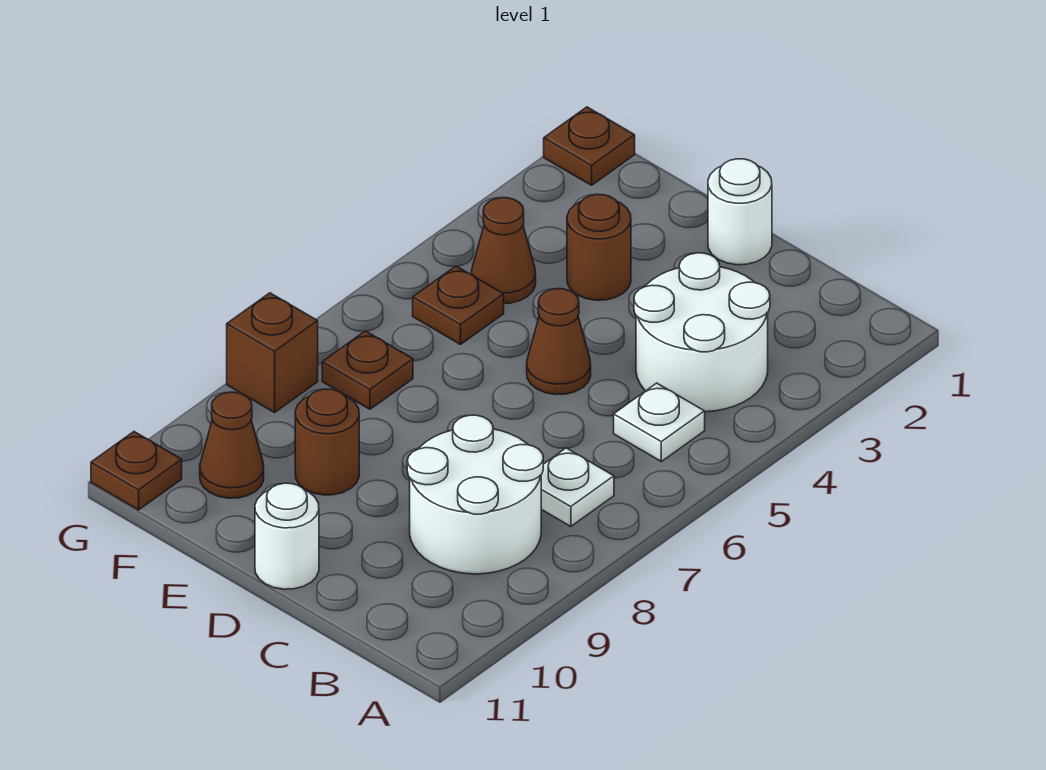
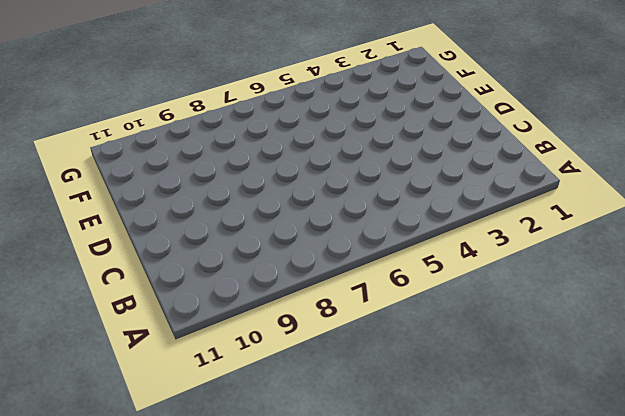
none -> white 2x2 round brick [634,253,770,412]
none -> white 1x1 plate [614,383,705,462]
none -> white 1x1 plate [541,448,614,527]

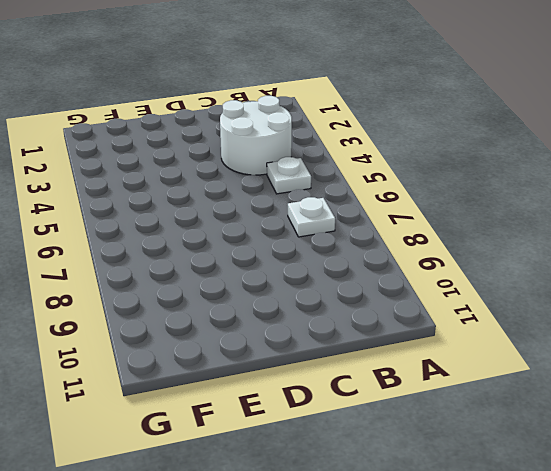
none -> white 2x2 round brick [407,415,543,574]
none -> white 1x1 round brick [708,159,772,265]
none -> brown 1x1 cone [527,289,591,395]

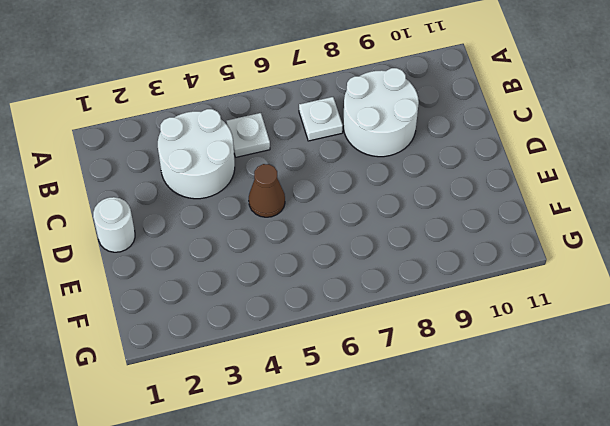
none -> white 1x1 round brick [255,483,319,589]
none -> brown 1x1 round brick [567,194,631,300]
none -> brown 1x1 round brick [295,389,359,495]

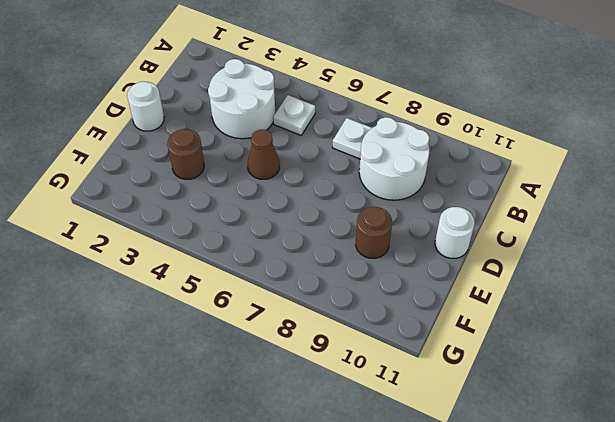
none -> brown 1x1 cone [472,198,536,303]
none -> brown 1x1 plate [413,266,504,344]
none -> brown 1x1 plate [322,331,413,409]

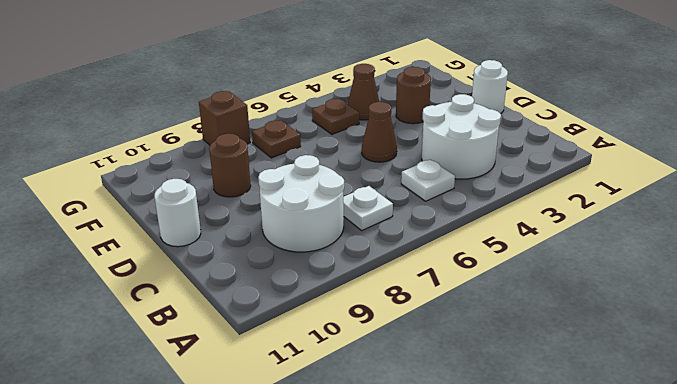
none -> brown 1x1 cone [200,392,264,498]
none -> brown 1x1 plate [544,107,635,185]
none -> brown 1x1 plate [91,432,182,510]

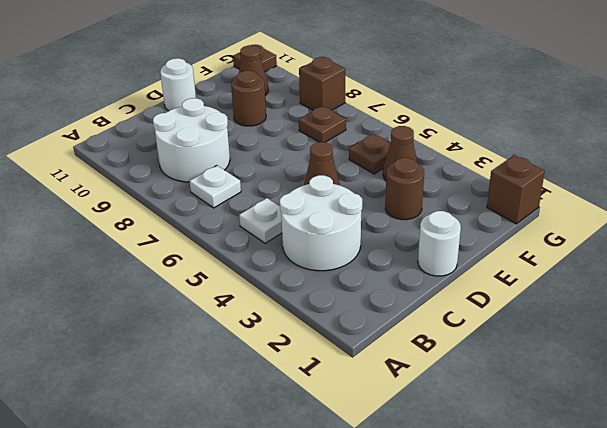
brown 1x1 brick [487,155,545,224] -> brown 1x1 plate [544,107,635,185]

